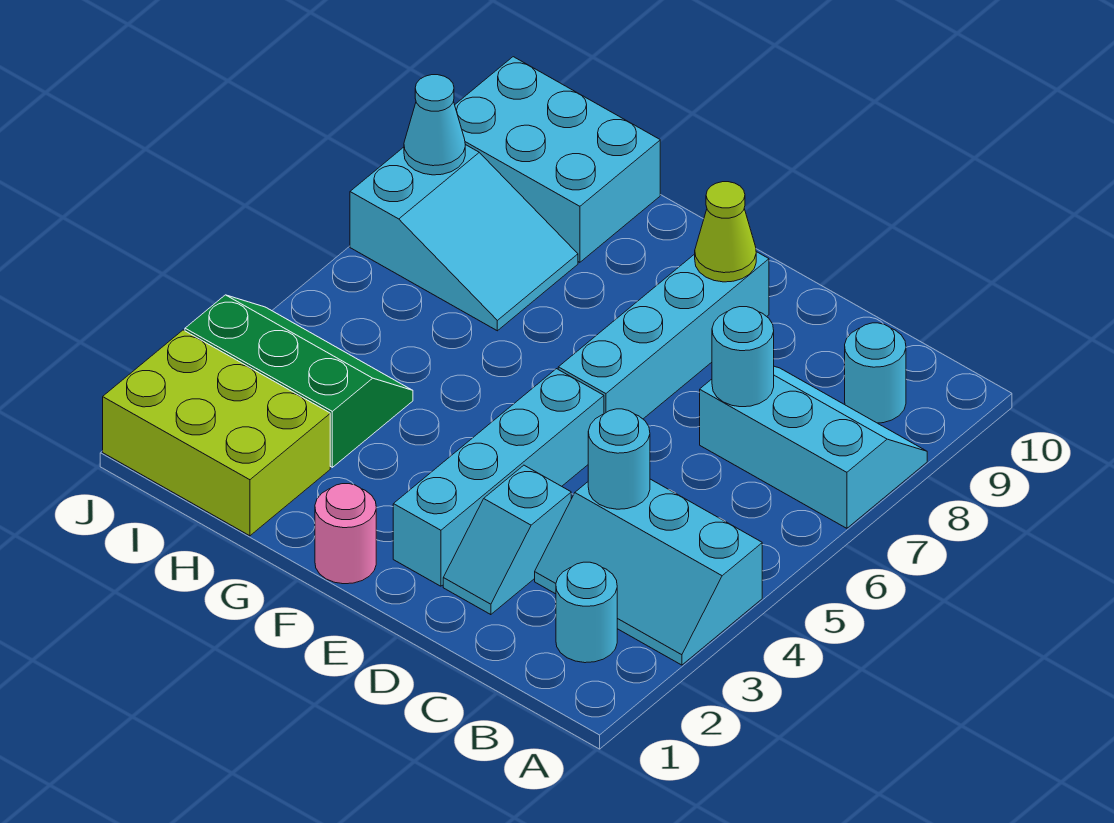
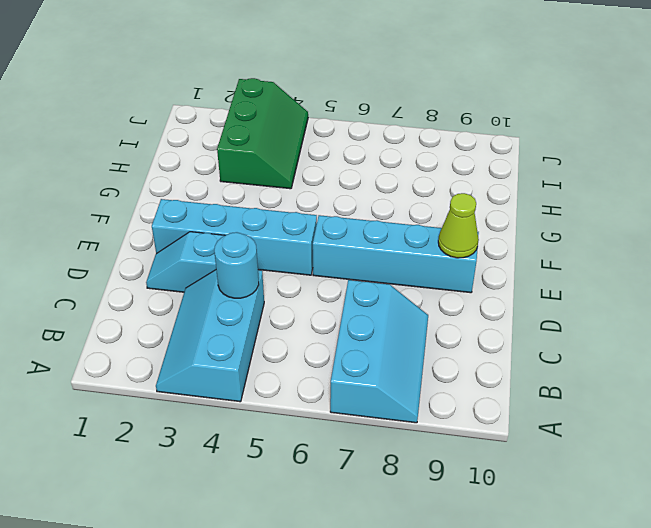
none -> cyan 1x1 round brick [556,562,617,663]
none -> cyan 1x1 round brick [845,323,906,423]
none -> pink 1x1 round brick [315,484,376,584]

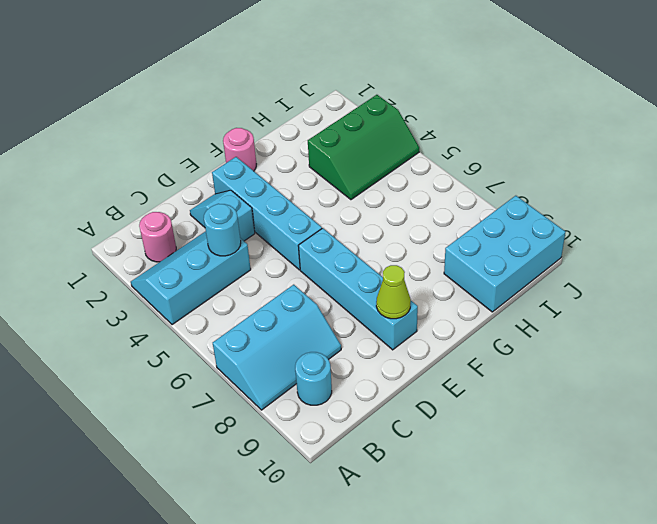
pink 1x1 round brick [139,212,176,262] -> cyan 1x1 round brick [556,562,617,663]
none -> lime 2x3 brick [103,330,330,536]
none -> cyan 2x3 slope [350,145,578,331]
none -> cyan 1x1 round brick [712,307,774,407]

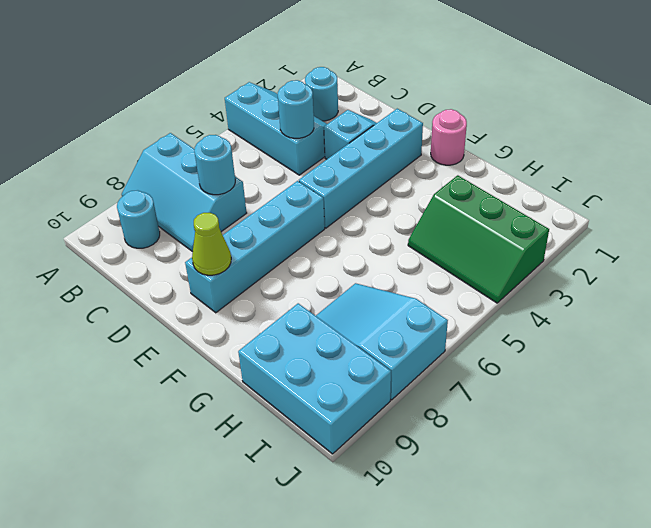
none -> lime 2x3 brick [103,330,330,536]
none -> cyan 1x1 cone [404,75,465,175]

